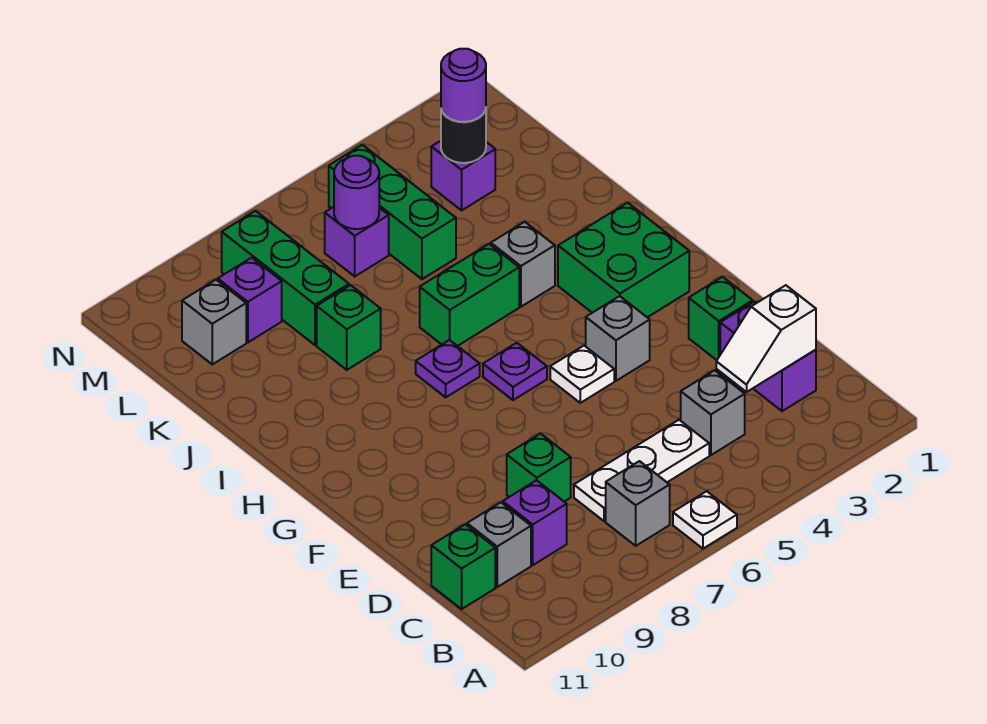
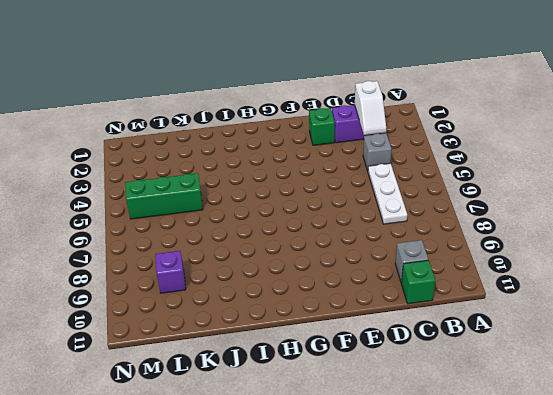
none -> white 1x1 plate [673,491,737,549]
none -> grey 1x1 brick [606,461,670,546]
none -> purple 1x1 brick [503,480,567,565]

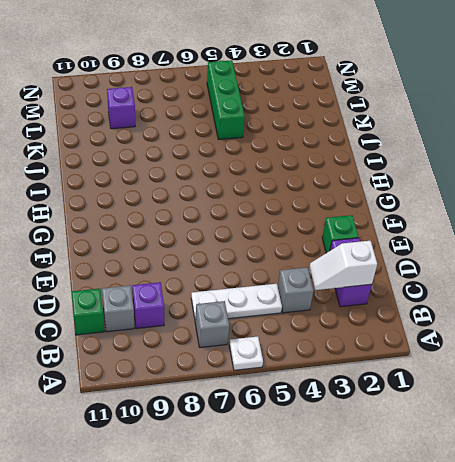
none -> green 1x1 brick [507,434,571,502]
none -> grey 1x1 brick [586,296,650,381]
none -> white 1x1 plate [550,346,614,403]

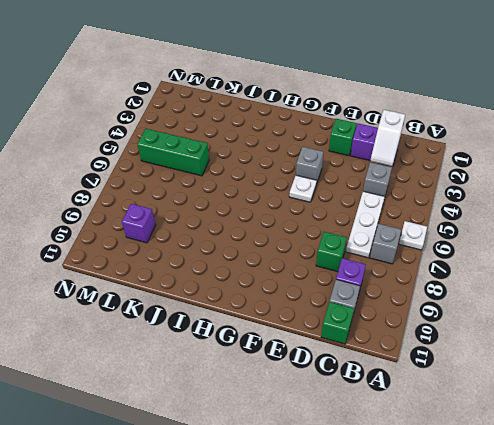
none -> green 2x2 brick [558,203,689,317]
none -> purple 1x1 plate [483,343,547,400]
none -> purple 1x1 plate [416,340,480,397]

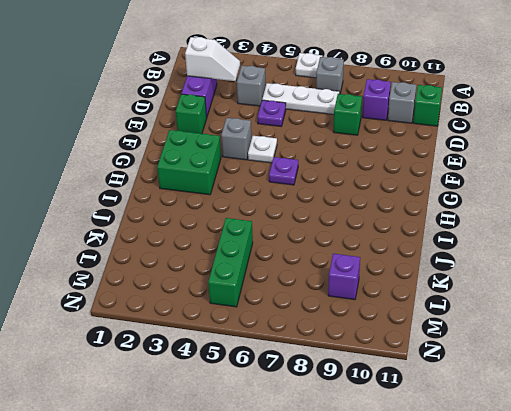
purple 1x1 plate [258,100,286,126] -> purple 1x1 plate moved to [416,340,480,397]
none -> grey 1x1 brick [491,222,555,307]
none -> green 1x2 brick [420,244,519,346]
none -> green 1x1 brick [317,285,381,370]

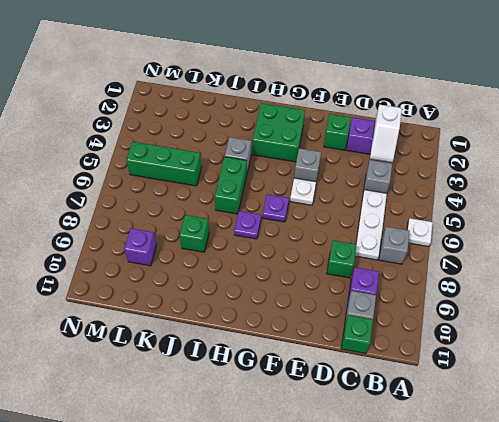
none -> green 1x3 brick [222,211,349,345]
none -> purple 1x1 brick [431,141,495,210]
none -> purple 1x1 brick [325,207,389,276]

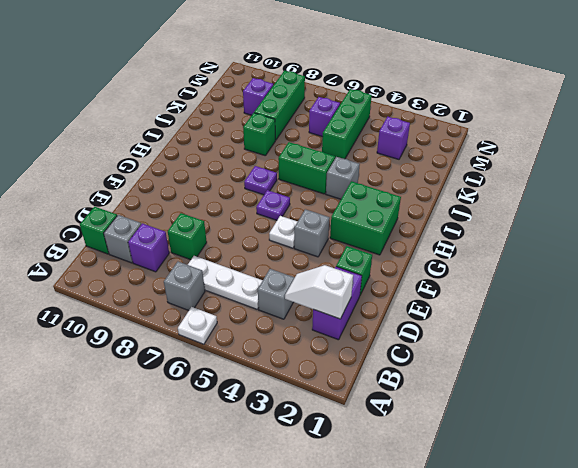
none -> grey 1x1 brick [182,280,246,364]
none -> black 1x1 round brick [441,110,486,163]
none -> purple 1x1 round brick [334,156,379,229]

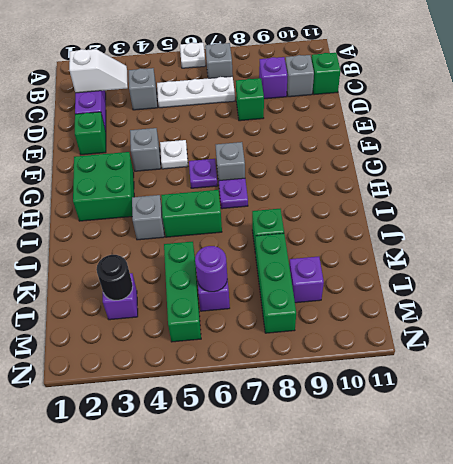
grey 1x1 brick [215,142,245,182] -> grey 1x1 brick moved to [182,280,246,364]
none -> purple 1x1 round brick [441,49,486,122]

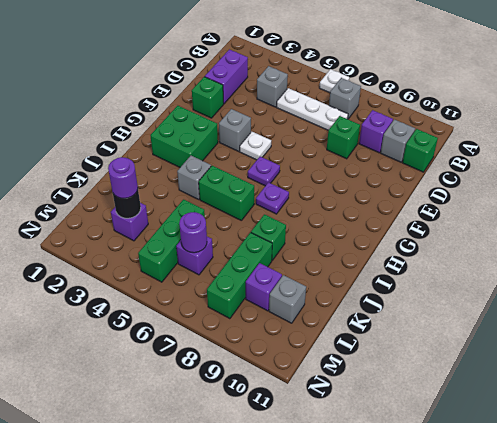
none -> white 1x2 slope [716,285,816,392]

